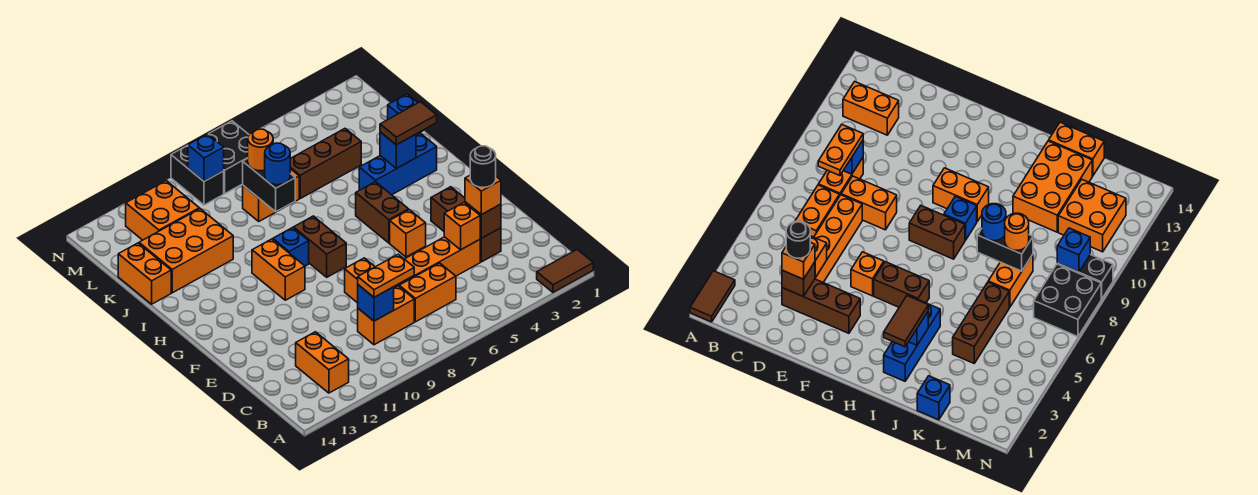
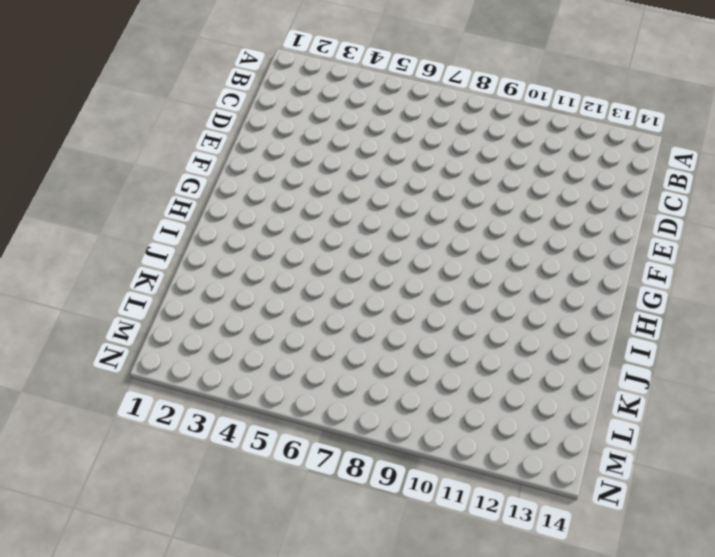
none -> brown 1x2 tile [537,250,593,292]
none -> orange 1x2 brick [296,332,349,393]
none -> orange 1x2 brick [399,263,456,322]
none -> orange 1x2 brick [358,286,414,345]

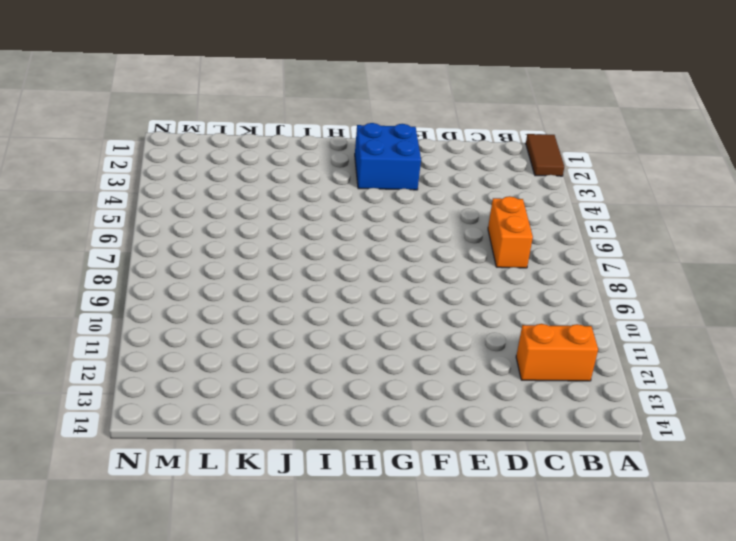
blue 2x2 brick [355,123,421,190] -> brown 1x3 brick [431,187,501,262]
none -> orange 1x2 brick [358,286,414,345]
none -> orange 1x4 brick [397,237,480,286]
none -> orange 1x2 brick [345,258,397,303]
none -> orange 1x1 brick [390,210,426,257]

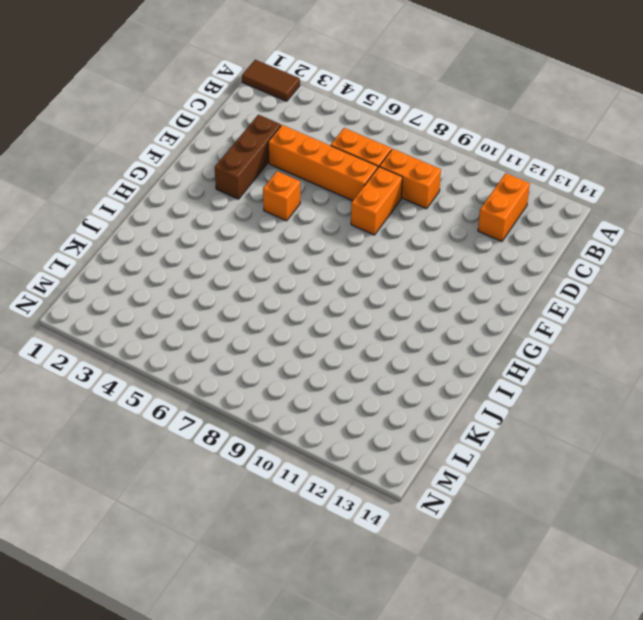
none -> brown 1x2 brick [356,182,409,243]
none -> brown 1x2 brick [294,216,346,277]
none -> orange 1x2 brick [252,239,305,300]
none -> blue 1x1 brick [273,228,309,266]

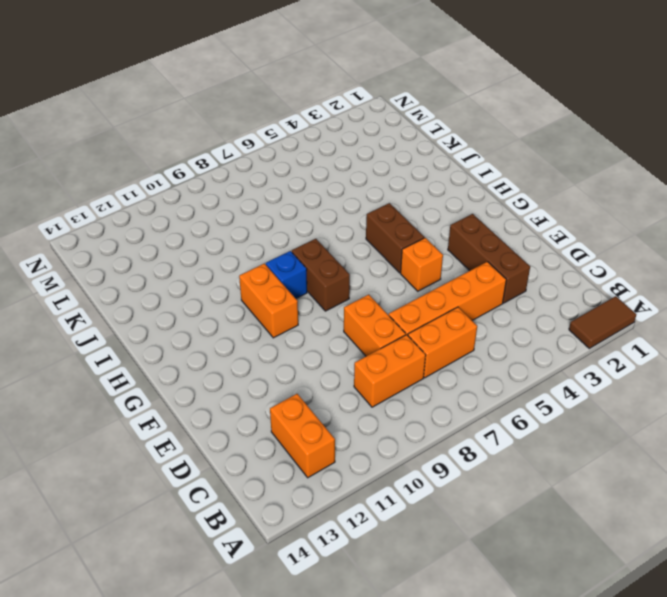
none -> blue 1x3 brick [359,133,437,195]
none -> orange 2x3 brick [139,209,233,293]
none -> orange 1x2 brick [118,243,171,304]
none -> blue 1x1 brick [388,94,423,134]

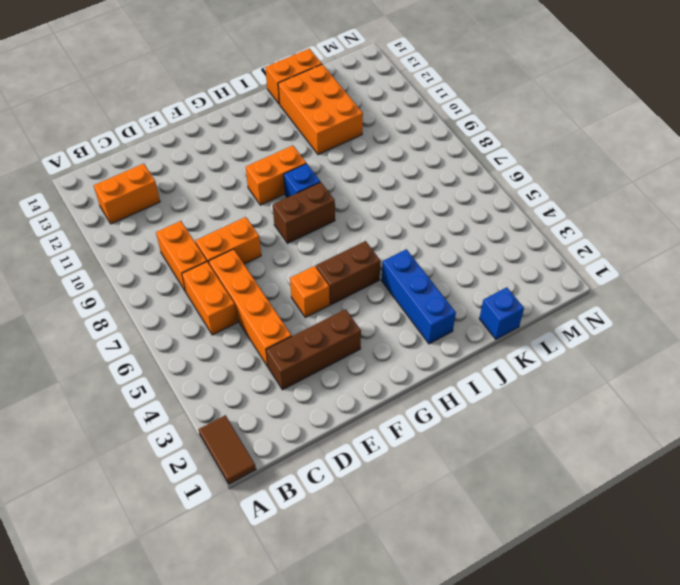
none -> brown 1x3 brick [290,129,361,198]
none -> orange 1x2 brick [243,169,299,221]
none -> orange 2x2 brick [126,181,199,240]
none -> black 2x2 brick [208,121,249,193]

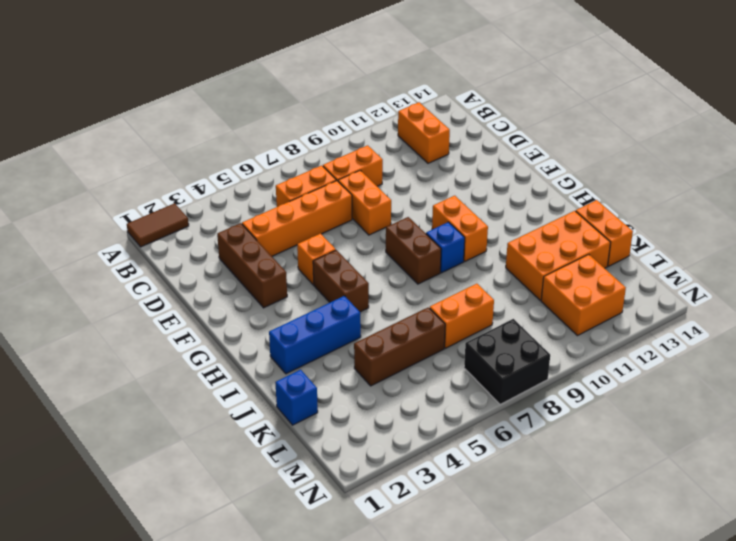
none -> black 1x2 brick [171,145,224,205]
none -> blue 1x1 brick [358,285,394,321]
none -> brown 1x1 brick [465,202,501,238]
none -> orange 1x1 brick [444,203,480,250]

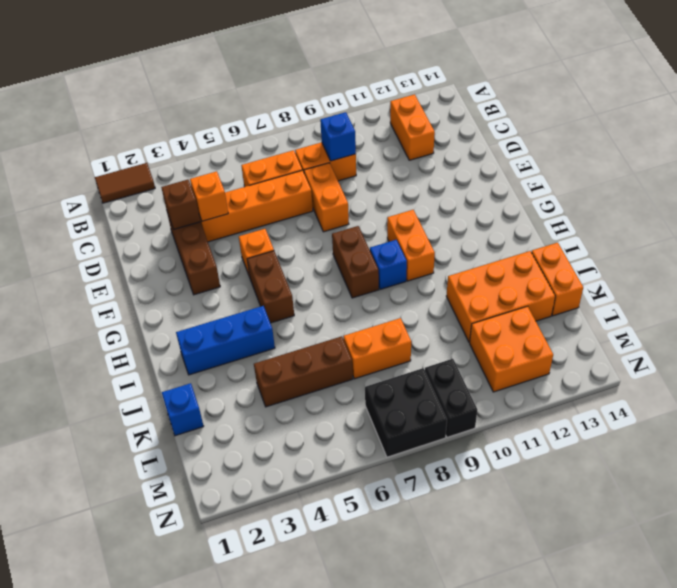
none -> blue 1x1 brick [380,132,416,169]
none -> black 1x2 brick [243,159,295,212]
none -> blue 1x1 brick [188,134,224,181]
none -> orange 1x2 plate [358,254,414,297]

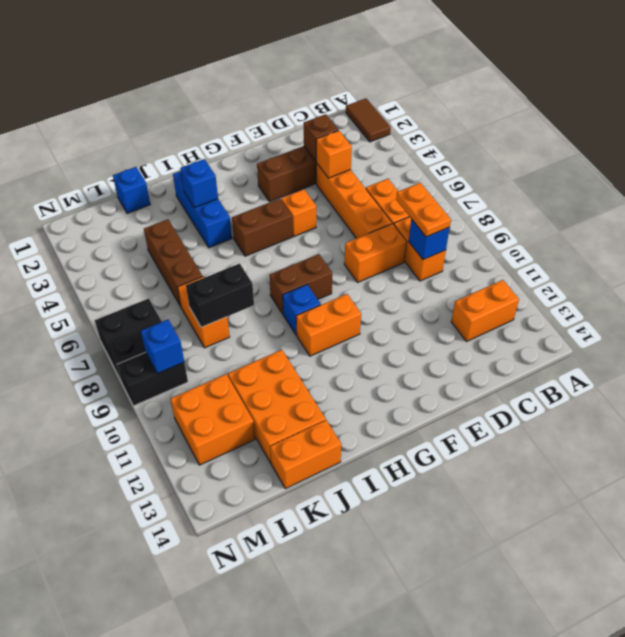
none -> orange 1x1 brick [465,176,501,215]
none -> brown 1x2 tile [380,102,437,145]
none -> blue 1x1 round brick [265,143,290,185]
none -> orange 1x1 round brick [248,129,273,171]

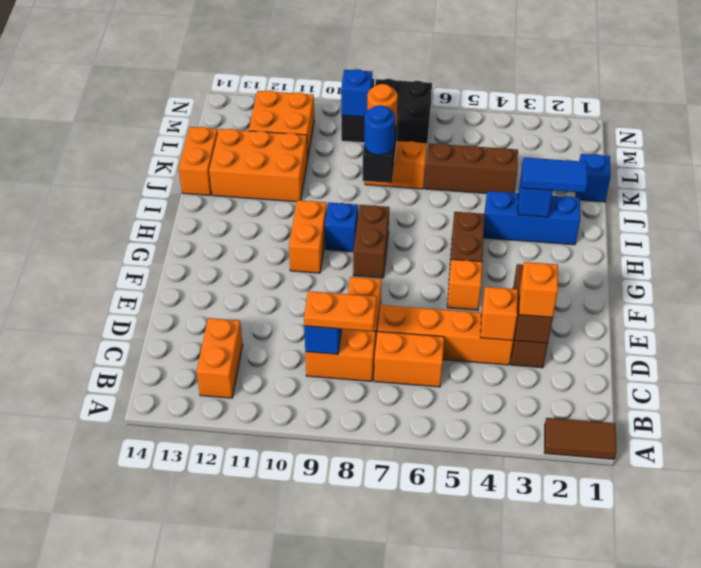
blue 1x2 tile [522,157,587,193] -> brown 1x2 tile [380,102,437,145]
none -> black 1x1 round brick [470,146,496,187]

